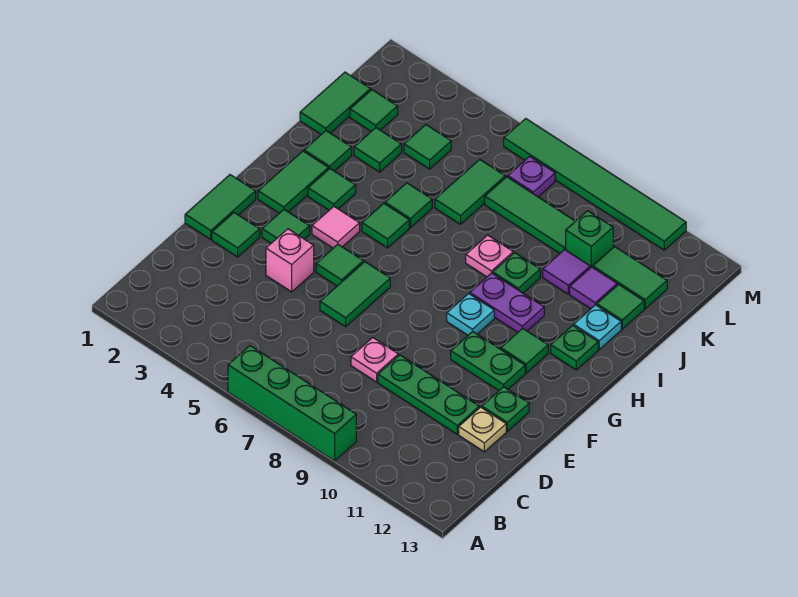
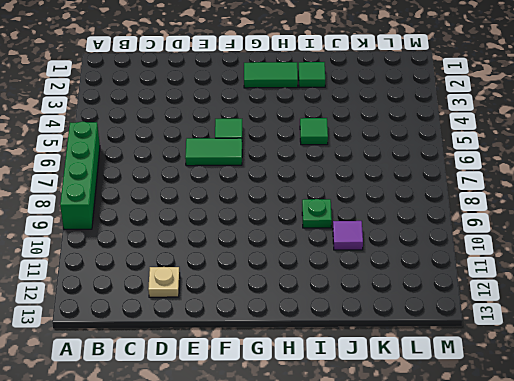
none -> pink 1x1 plate [351,338,398,382]
none -> green 1x3 plate [378,355,479,434]
none -> green 1x2 tile [185,175,256,239]
none -> green 1x1 tile [212,213,260,257]

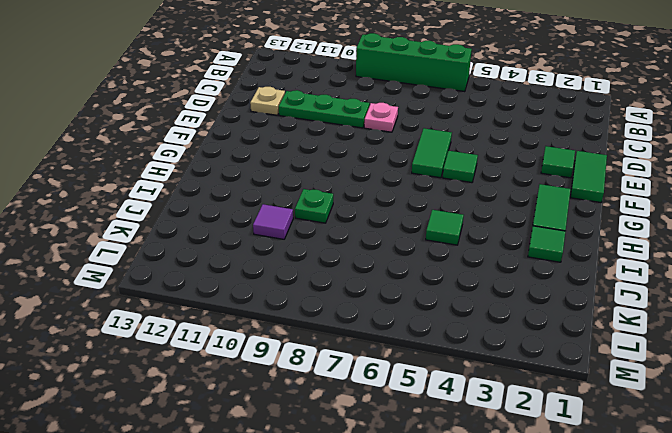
none -> pink 1x1 brick [266,229,314,292]
none -> green 1x1 plate [482,387,529,431]
none -> green 1x1 tile [262,210,310,243]
none -> green 1x2 plate [451,331,525,391]

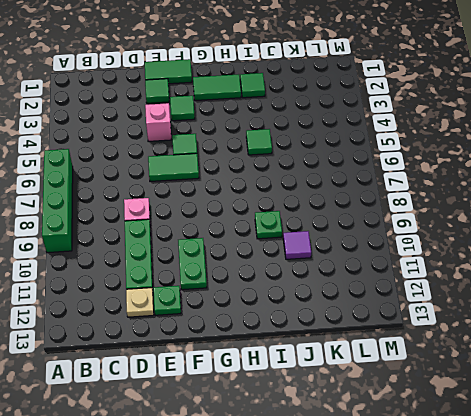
none -> pink 1x1 tile [312,206,360,248]
none -> cyan 1x1 plate [447,294,494,335]
none -> green 1x1 tile [501,328,548,373]
none -> green 1x1 tile [308,169,356,210]

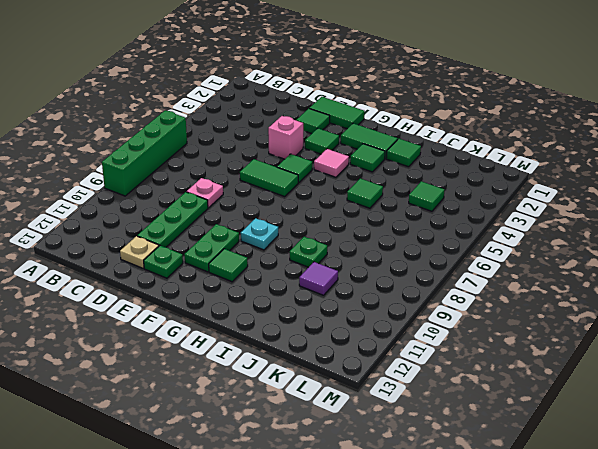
none -> green 1x1 tile [362,203,409,248]
none -> purple 1x2 plate [470,273,544,332]
none -> green 1x1 plate [551,325,598,370]
none -> pink 1x1 plate [466,235,513,277]

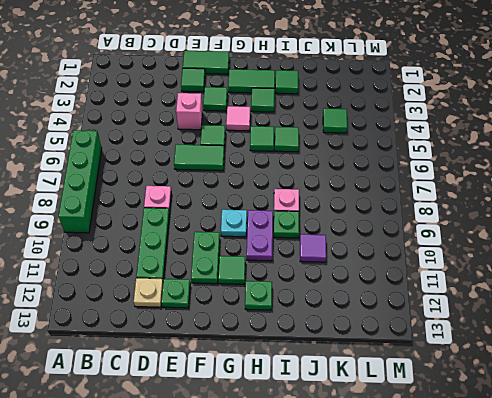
none -> cyan 1x1 plate [574,305,621,349]
none -> green 1x2 tile [300,72,371,134]
none -> green 1x1 tile [354,128,402,172]
none -> green 1x2 tile [435,159,505,224]

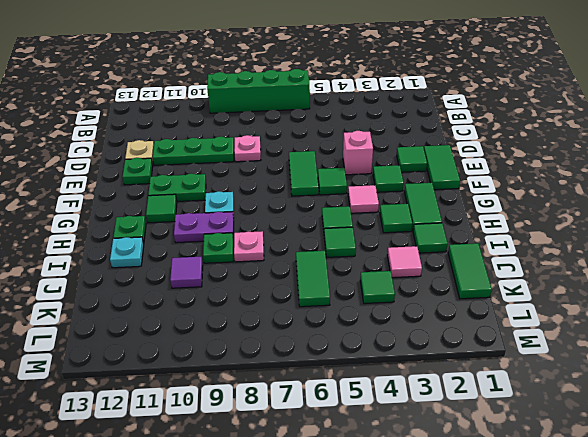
pink 1x1 tile [387,246,422,278] -> green 1x1 tile [354,128,402,172]
none -> purple 1x1 tile [570,267,617,309]
none -> green 1x1 tile [597,284,644,329]
none -> green 1x1 tile [350,90,398,131]
none -> green 1x3 tile [485,177,575,253]

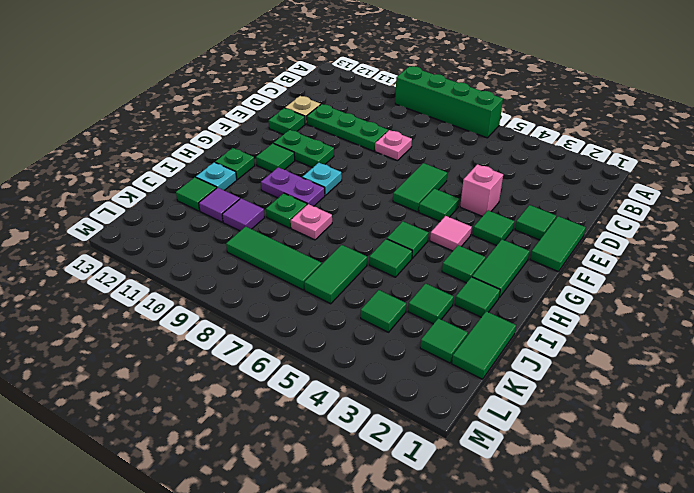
none -> green 1x1 brick [566,211,613,268]
none -> green 1x2 tile [593,247,667,308]
none -> purple 1x1 plate [508,156,555,197]
none -> green 1x6 tile [504,118,686,250]

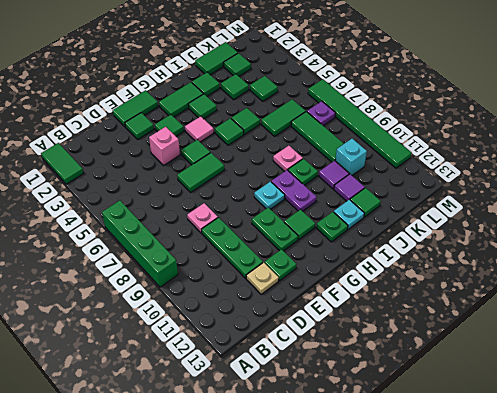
green 1x2 tile [41,143,84,184] -> green 1x2 tile moved to [593,247,667,308]
cyan 1x1 brick [335,139,367,175] -> green 1x1 brick [566,211,613,268]

